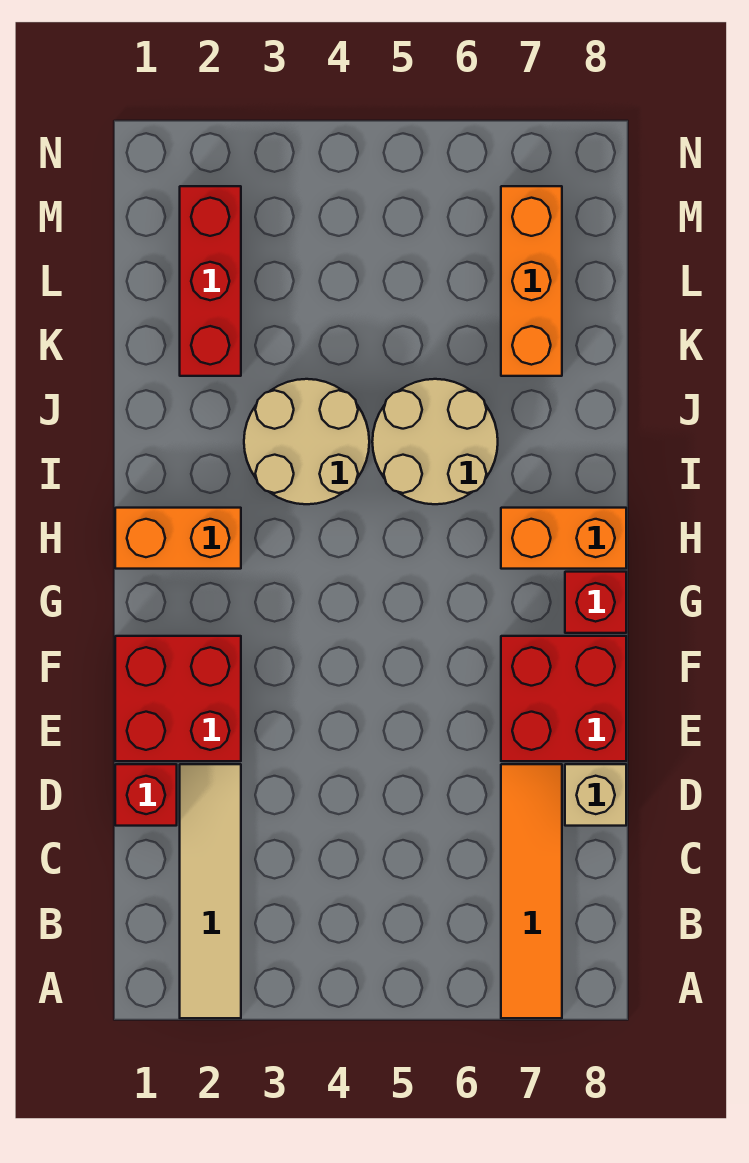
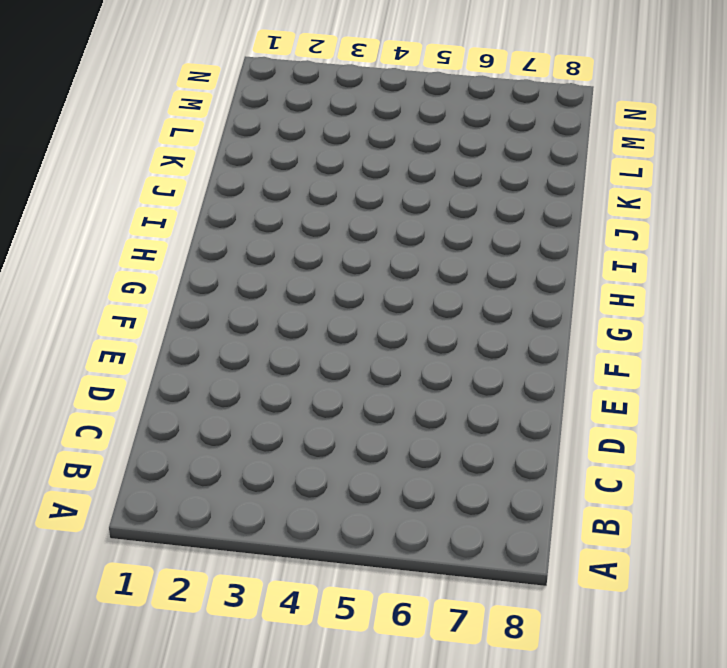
none -> tan 1x4 tile [180,764,241,1018]
none -> orange 1x4 tile [501,764,562,1018]
none -> red 1x1 brick [115,764,177,826]

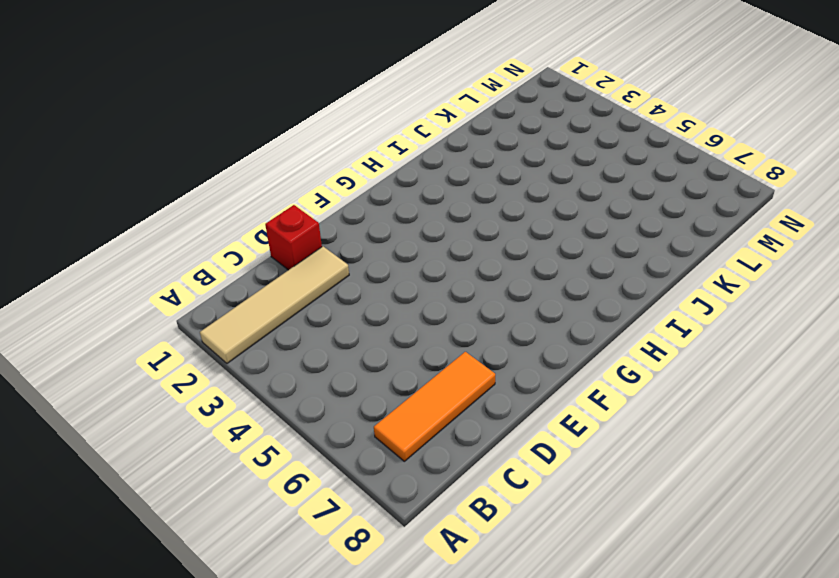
orange 1x3 tile [374,352,495,461] -> orange 1x4 tile [501,764,562,1018]
none -> tan 1x1 brick [565,764,626,826]
none -> red 2x2 brick [115,636,241,761]
none -> red 2x2 brick [501,636,626,761]

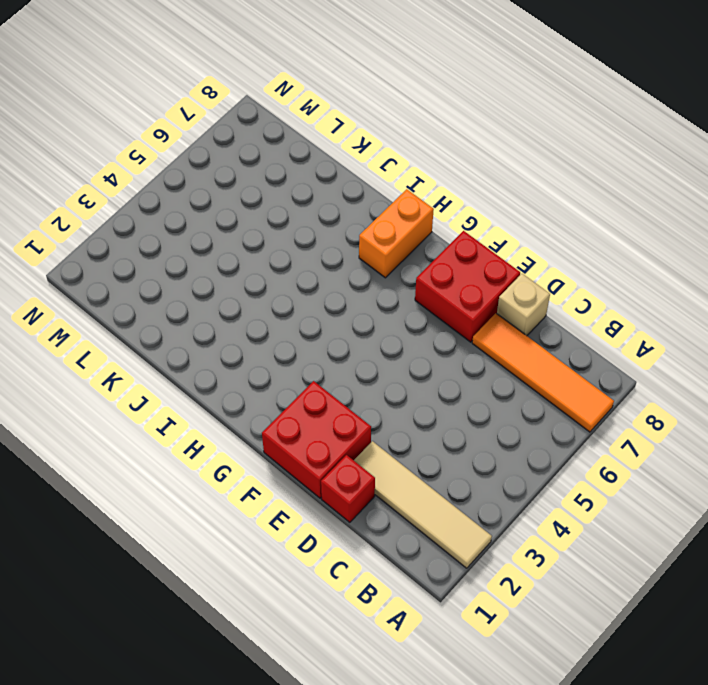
none -> red 1x1 brick [565,572,626,633]
none -> orange 1x2 brick [115,508,241,569]
none -> tan 2x2 round brick [244,379,369,504]

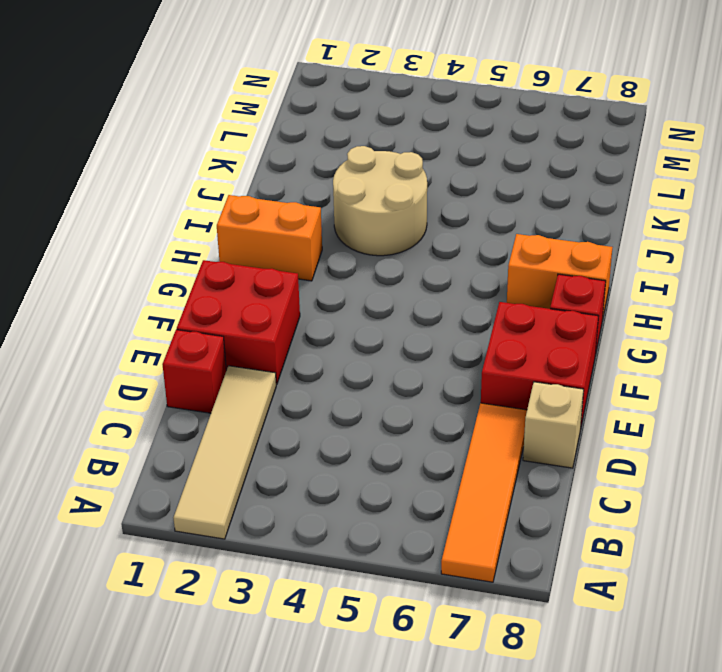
none -> tan 2x2 round brick [372,379,498,504]
none -> red 1x3 brick [180,186,241,376]
none -> orange 1x3 brick [501,186,562,376]

